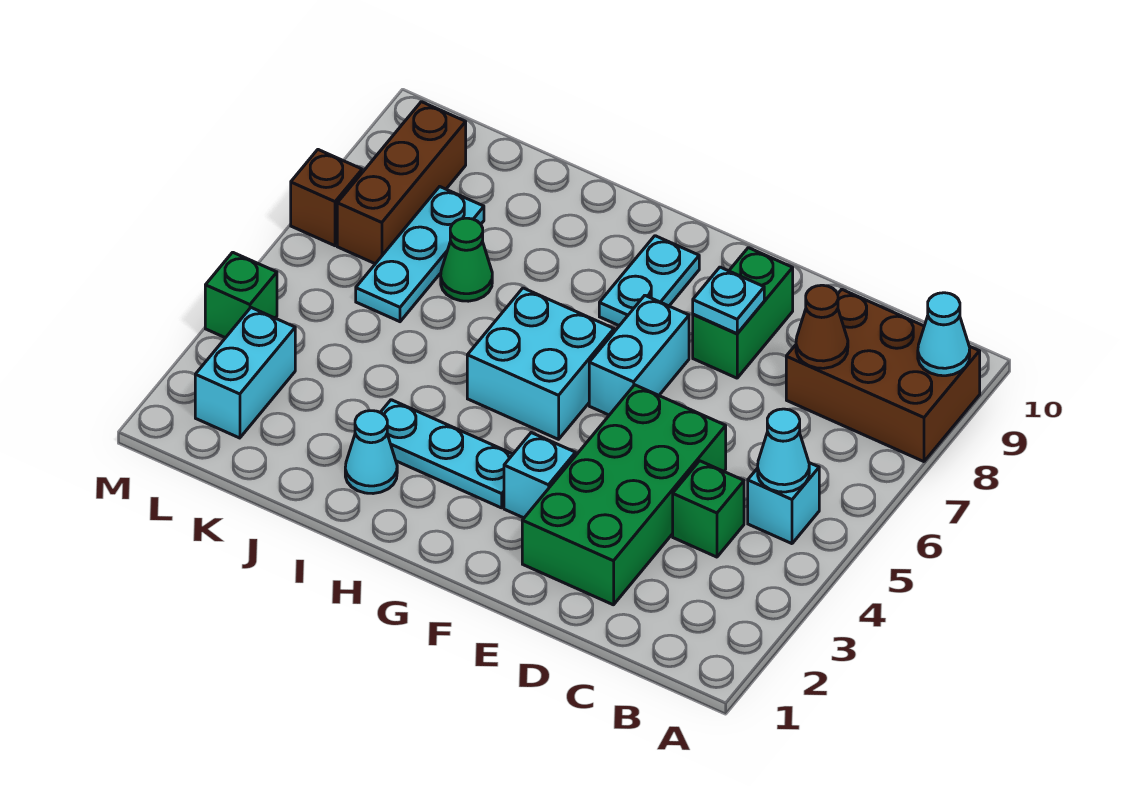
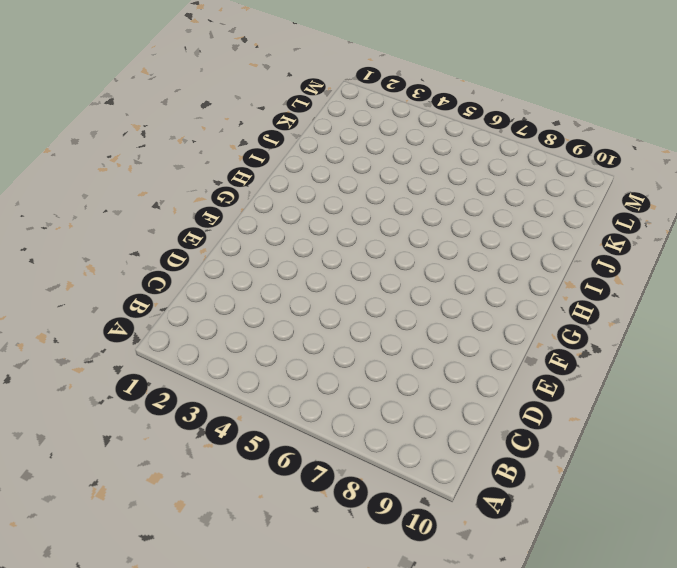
none -> brown 2x3 brick [786,289,980,462]
none -> cyan 1x1 brick [748,463,819,544]
none -> green 1x1 brick [673,461,744,557]

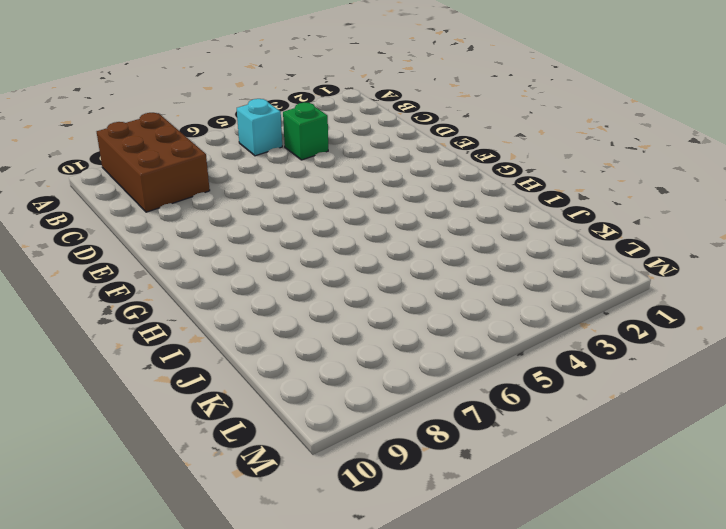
none -> green 2x4 brick [522,385,726,605]
none -> green 1x2 brick [693,248,793,378]
none -> cyan 1x1 brick [504,433,576,518]

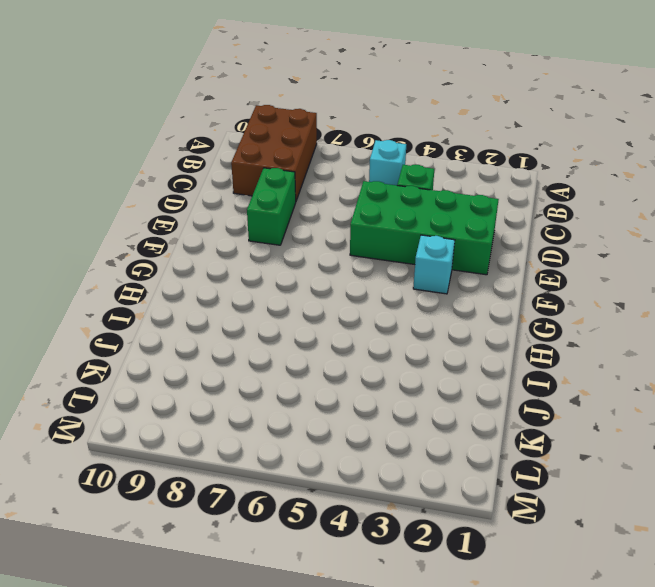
green 1x2 brick [247,168,296,245] -> green 1x2 brick turned to [693,248,793,378]
none -> cyan 1x2 brick [589,296,689,415]
none -> cyan 1x3 plate [380,400,513,508]
none -> cyan 2x2 brick [467,288,614,439]

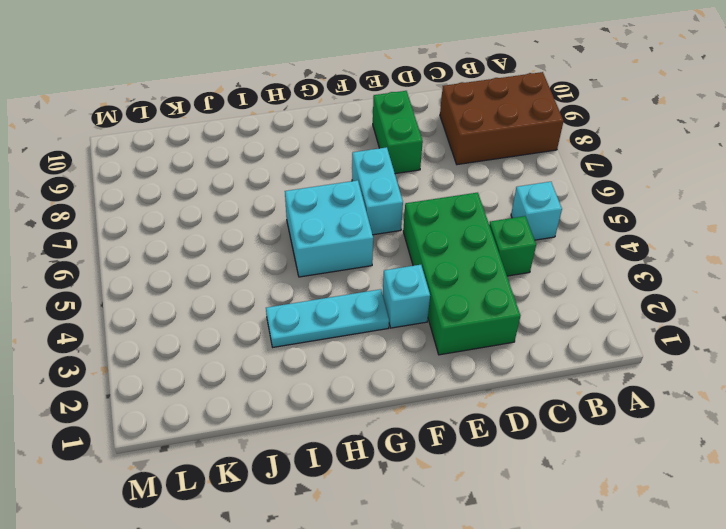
none -> cyan 1x2 plate [599,236,699,326]
none -> cyan 1x1 cone [345,411,397,494]
none -> green 1x1 cone [441,218,492,301]

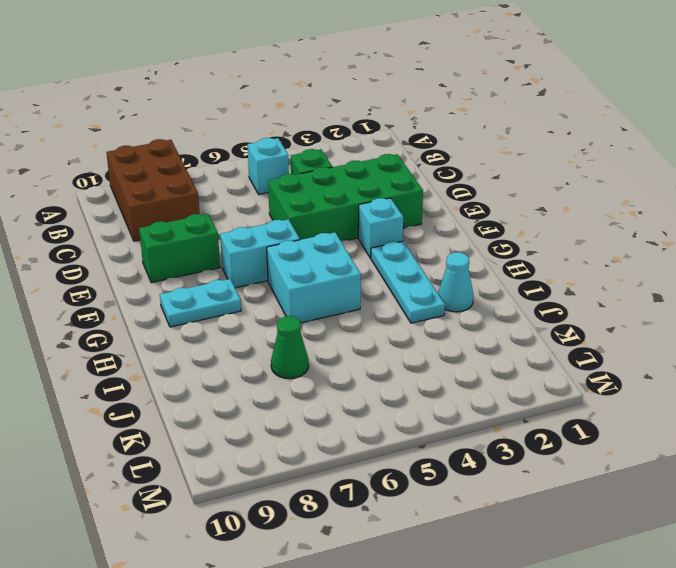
none -> cyan 1x3 plate [356,187,484,322]
none -> cyan 1x2 brick [195,308,295,438]
none -> brown 1x3 brick [337,102,466,264]

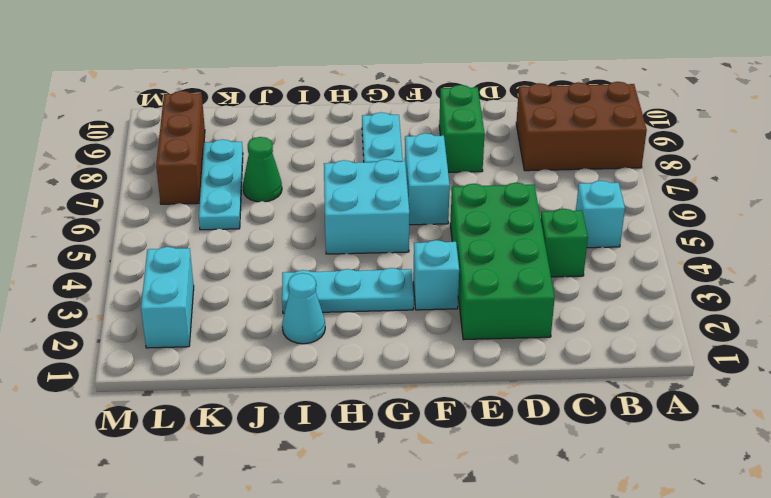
none -> green 1x1 brick [205,252,277,338]
none -> brown 1x1 brick [291,150,362,246]
none -> cyan 1x1 cone [918,293,970,376]

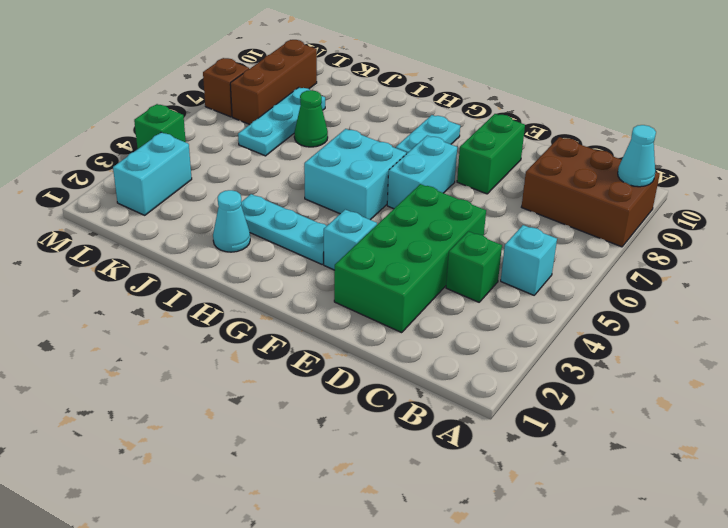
none -> cyan 1x1 cone [758,409,809,492]
none -> brown 1x1 cone [796,285,848,368]
none -> cyan 1x1 plate [693,267,764,334]

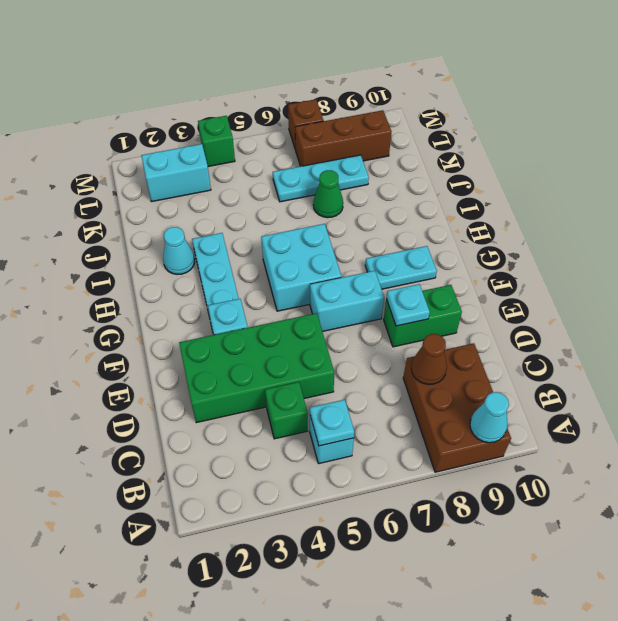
cyan 1x1 plate [310,400,354,446] -> cyan 1x1 cone [758,409,809,492]

